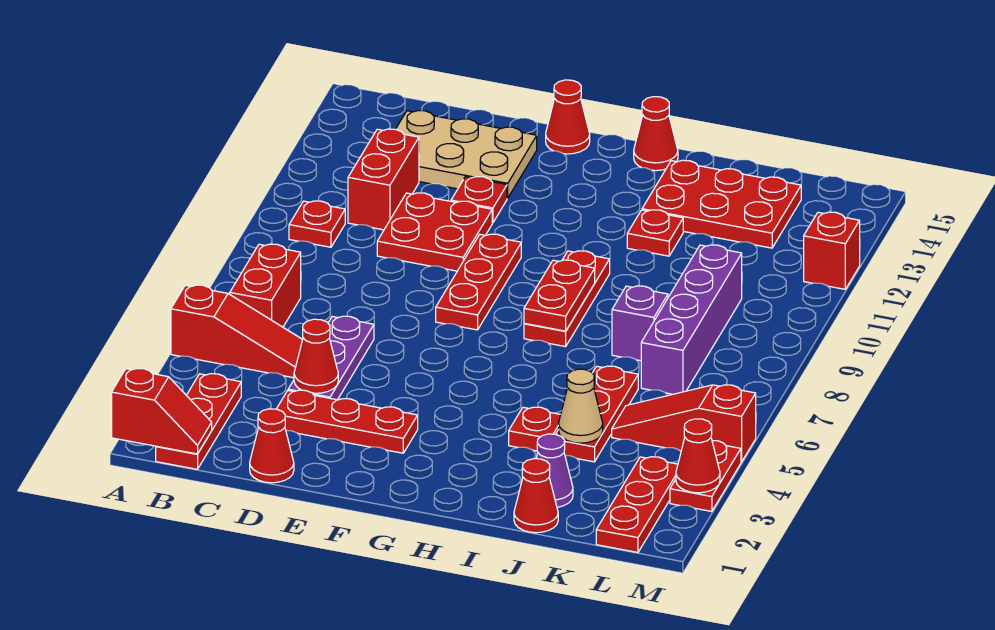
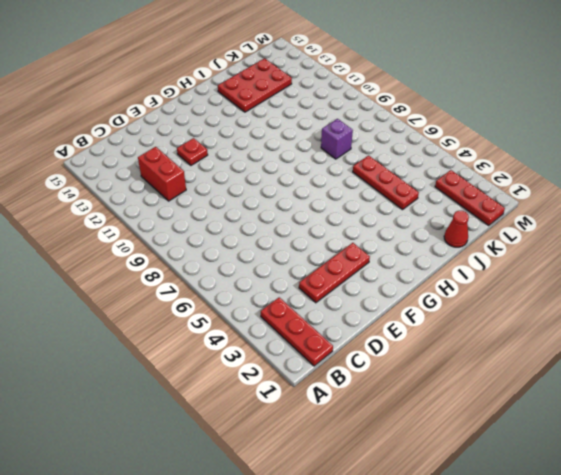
none -> red 1x3 slope [171,285,303,378]
none -> red 1x2 brick [230,244,301,327]
none -> red 1x1 plate [289,201,345,247]
none -> tan 2x3 plate [396,111,537,198]

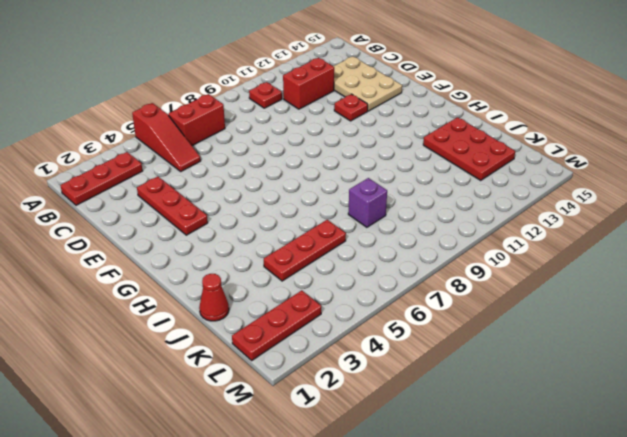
none -> red 1x1 cone [250,409,294,483]
none -> purple 1x3 plate [288,316,374,400]
none -> red 2x2 plate [377,193,492,271]
none -> red 1x3 plate [436,234,521,330]

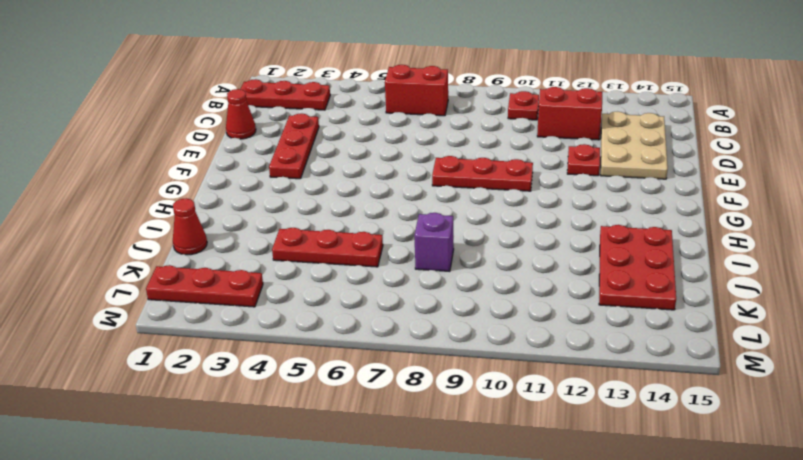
none -> red 1x3 slope [171,285,303,378]
none -> purple 1x3 plate [288,316,374,400]
none -> red 2x2 plate [377,193,492,271]
none -> red 1x1 cone [546,80,590,154]

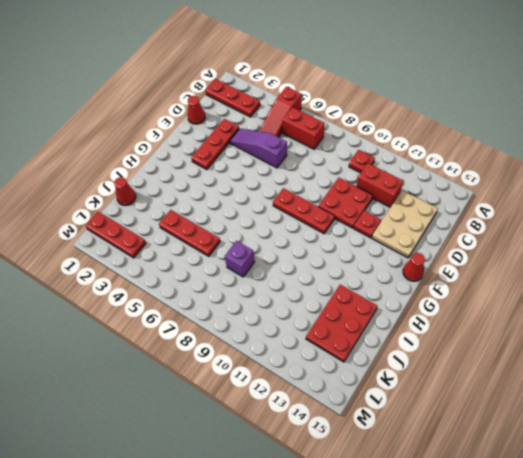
purple 1x3 slope [230,129,287,168] -> purple 1x3 plate [288,316,374,400]
none -> red 1x3 plate [524,251,610,347]
none -> red 1x1 cone [634,97,678,171]
none -> red 1x1 plate [509,407,561,451]
none -> red 1x1 plate [627,210,683,256]

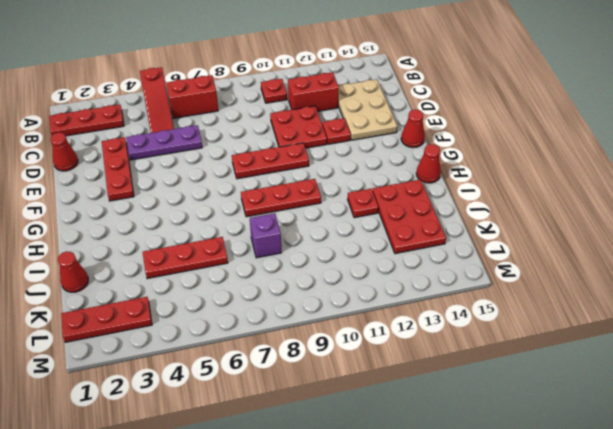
none -> red 1x1 plate [509,407,561,451]
none -> purple 1x1 cone [536,434,573,507]
none -> red 1x3 slope [612,385,756,462]
none -> purple 1x4 brick [641,245,742,394]

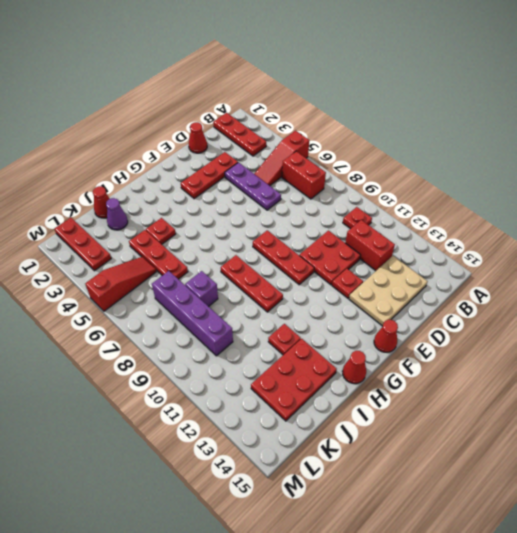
none -> red 1x2 plate [670,441,741,511]
none -> red 1x1 brick [804,212,860,289]
none -> red 1x2 slope [112,369,212,454]
none -> red 1x1 cone [294,319,338,393]

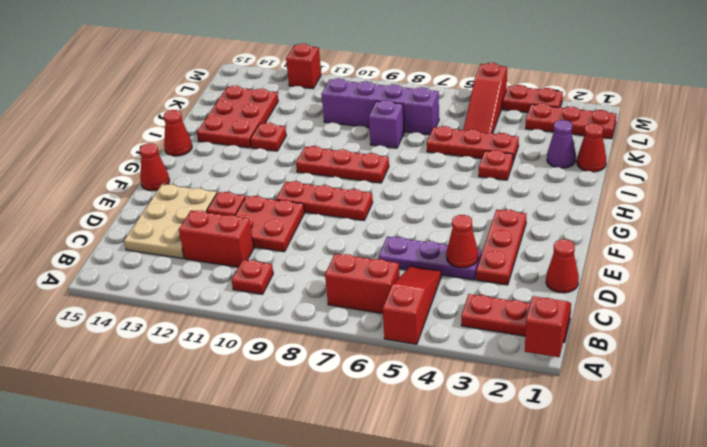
none -> red 1x2 plate [524,260,595,331]
none -> tan 1x1 cone [559,369,603,443]
none -> red 1x1 cone [676,419,720,493]

